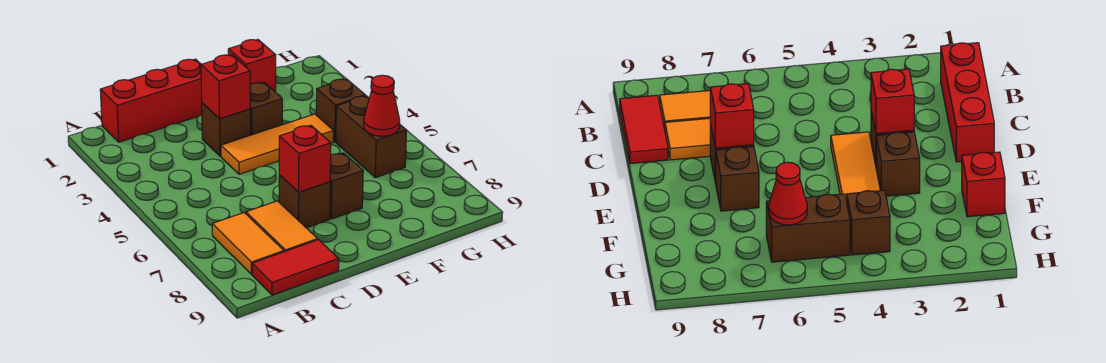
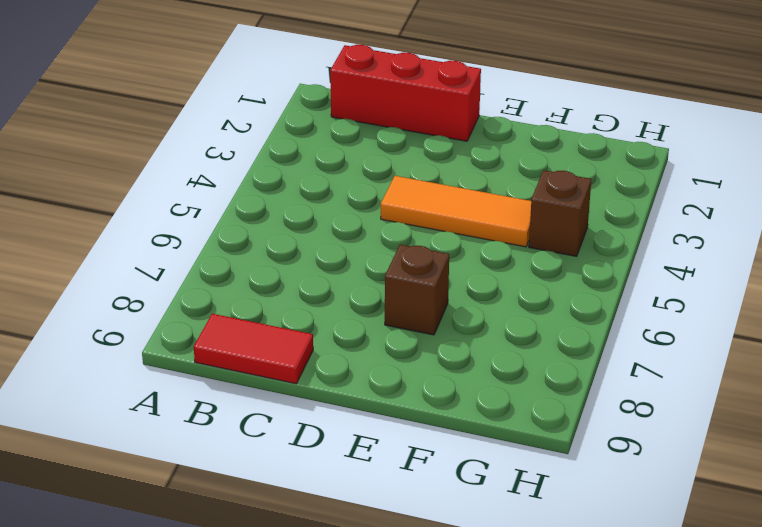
none -> orange 1x2 tile [212,213,284,275]
none -> orange 1x2 tile [246,201,318,252]
none -> brown 1x1 brick [202,103,251,156]

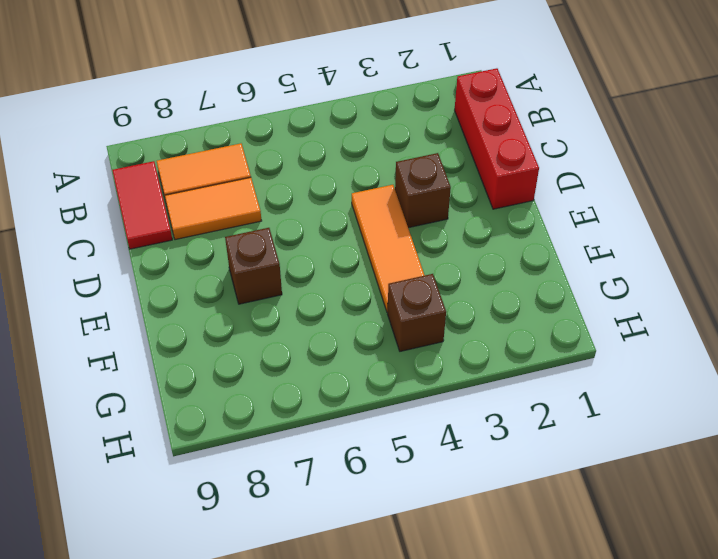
none -> brown 1x1 brick [279,175,330,228]
none -> brown 1x1 brick [250,83,282,135]
none -> red 1x1 brick [228,40,276,92]

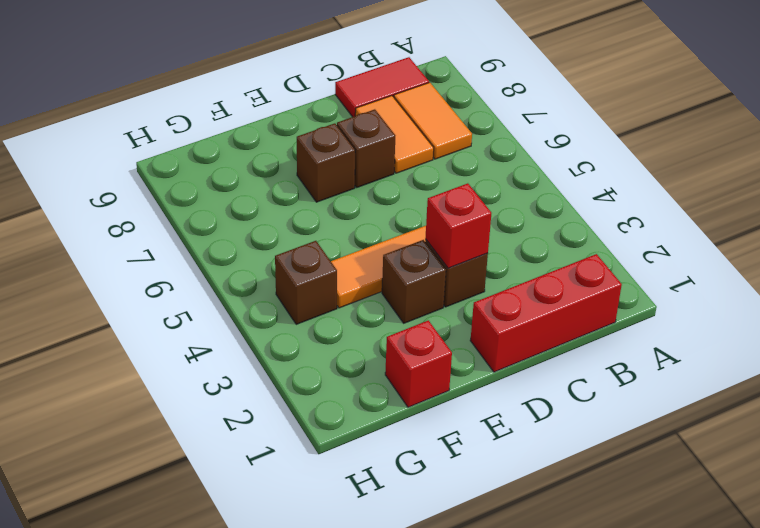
none -> brown 1x2 brick [336,96,407,178]
none -> red 1x1 brick [279,125,331,192]
none -> red 1x1 cone [364,75,400,136]

